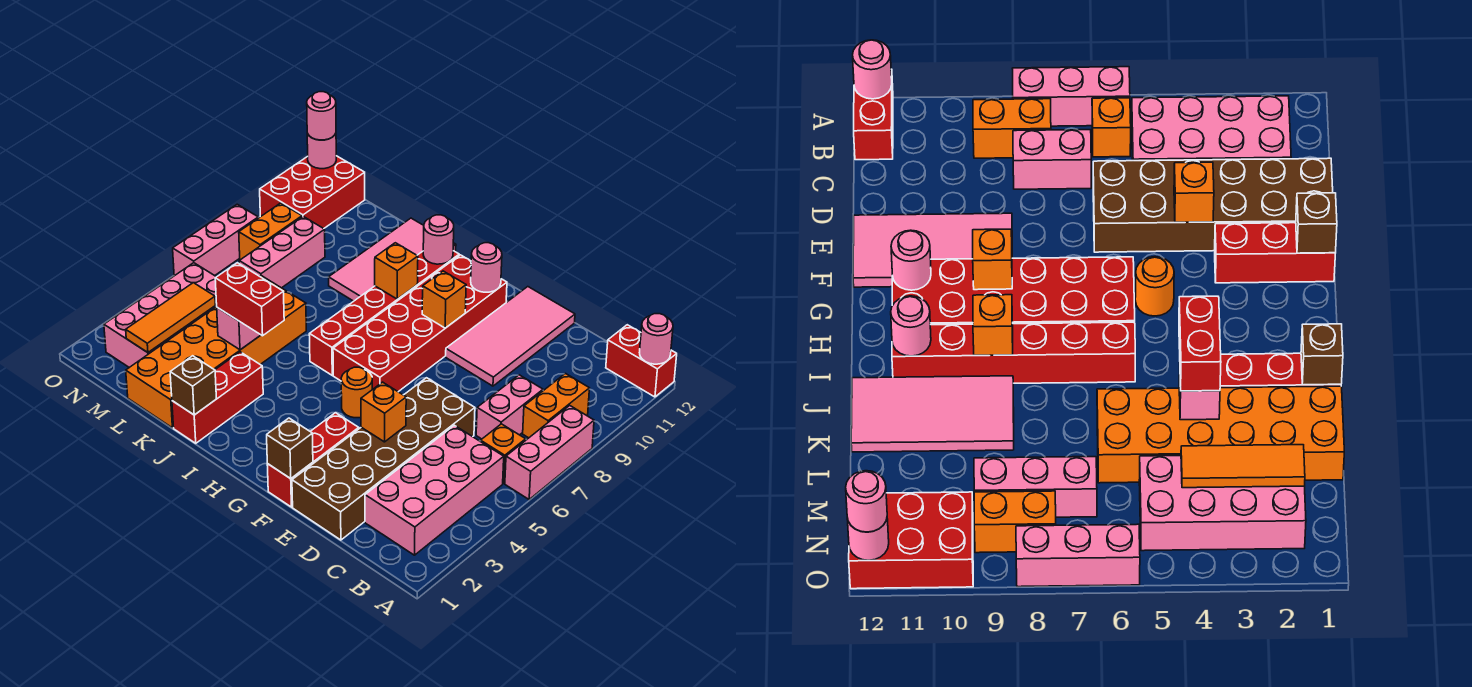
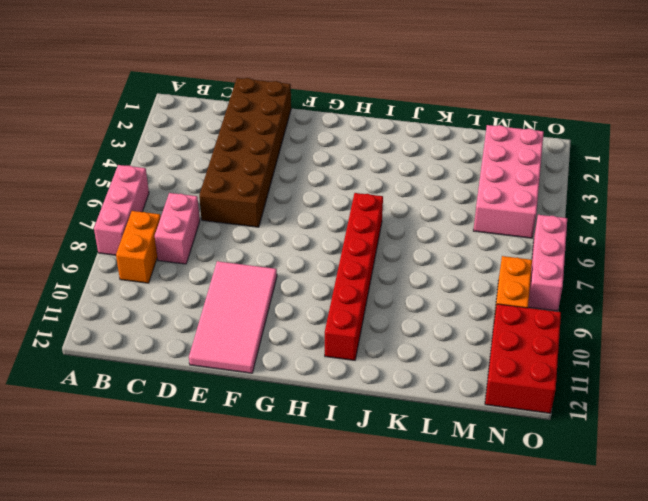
none -> red 1x2 brick [606,325,677,397]
none -> pink 2x4 brick [365,425,504,555]
none -> orange 1x1 brick [481,424,526,483]
none -> red 1x3 brick [267,413,359,507]

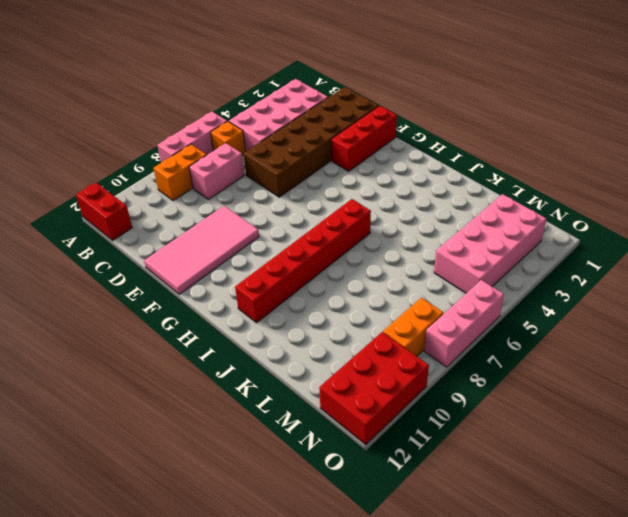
none -> orange 1x1 round brick [341,367,372,418]
none -> red 2x6 brick [333,255,507,392]
none -> red 1x3 brick [172,352,263,443]
none -> pink 2x4 tile [329,218,456,301]

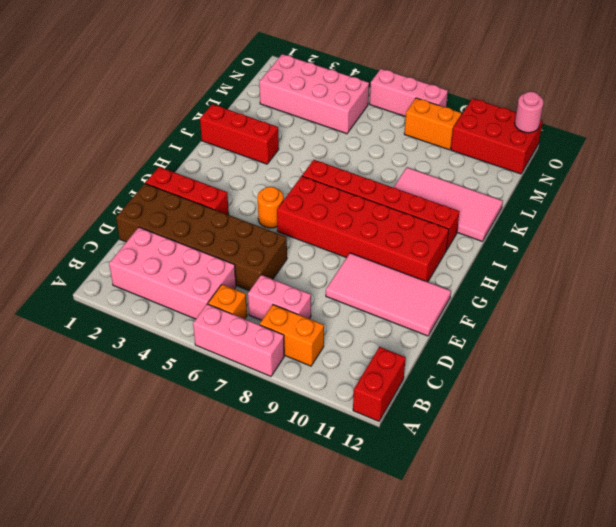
none -> orange 2x6 brick [126,276,306,428]
none -> pink 1x3 brick [239,217,325,288]
none -> pink 1x1 round brick [640,314,673,364]
none -> orange 1x1 brick [361,382,406,442]

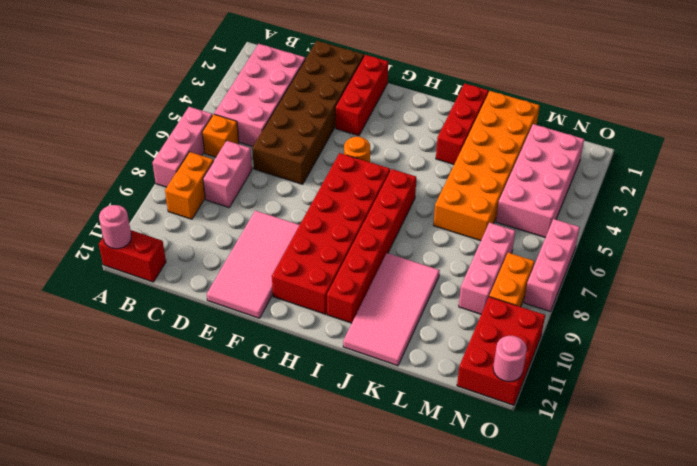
none -> orange 1x1 brick [361,382,406,442]
none -> brown 1x1 brick [267,418,313,479]
none -> orange 1x1 brick [422,271,466,328]
none -> pink 1x1 round brick [471,243,502,292]

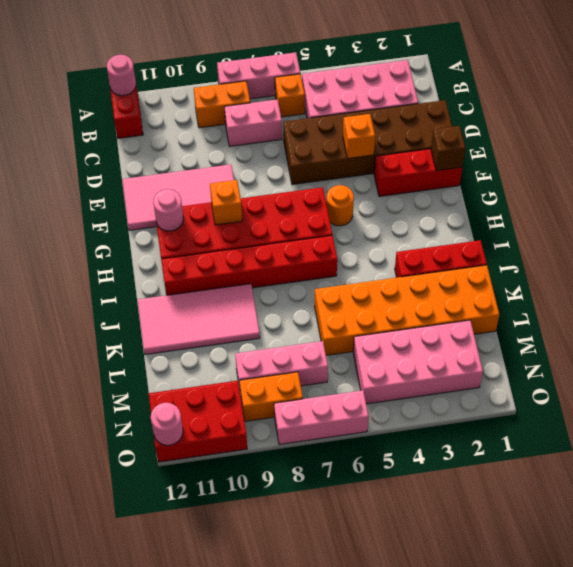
none -> orange 1x1 brick [375,243,418,299]
none -> pink 1x1 round brick [423,215,454,264]
none -> brown 1x1 brick [170,356,216,415]
none -> pink 1x1 brick [217,308,260,350]

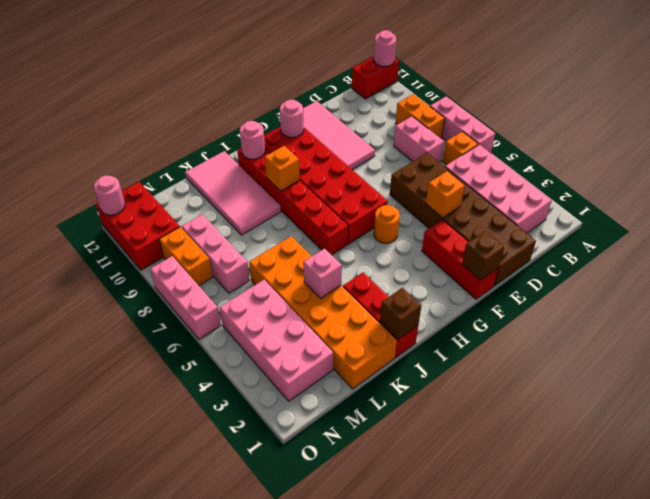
none -> orange 1x1 brick [422,271,466,328]
none -> orange 1x3 tile [126,283,215,353]
none -> red 1x2 brick [215,263,284,336]
none -> pink 1x1 round brick [307,92,336,140]

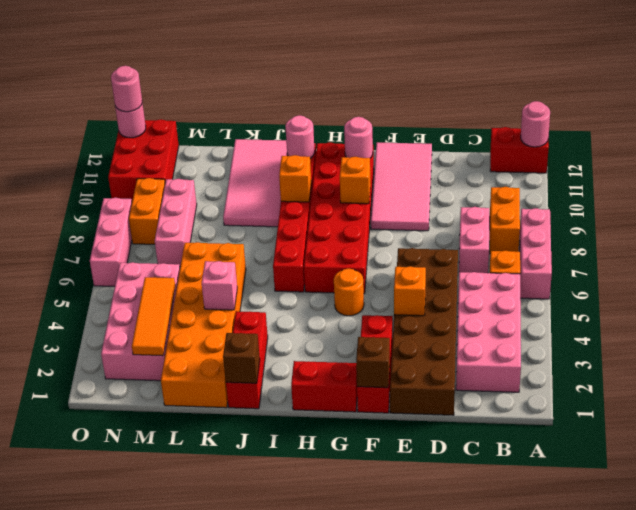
red 1x2 brick [291,361,357,412] -> red 1x2 brick moved to [215,263,284,336]

